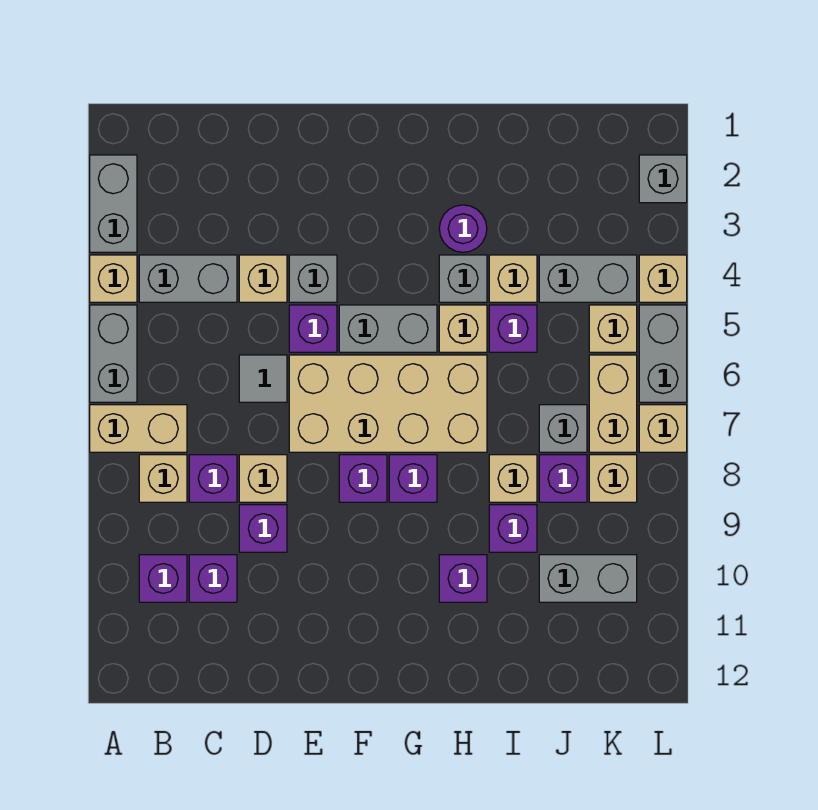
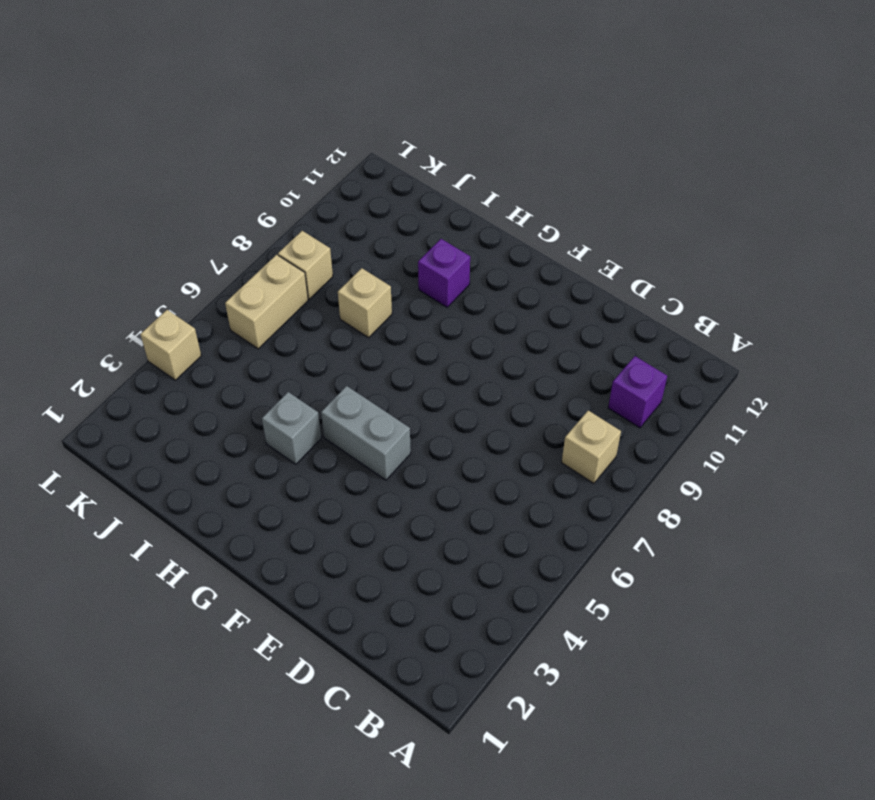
none -> grey 1x2 brick [90,155,137,252]
none -> tan 1x1 brick [90,255,137,302]
none -> grey 1x2 brick [90,305,137,402]
none -> tan 1x2 brick [90,405,187,452]

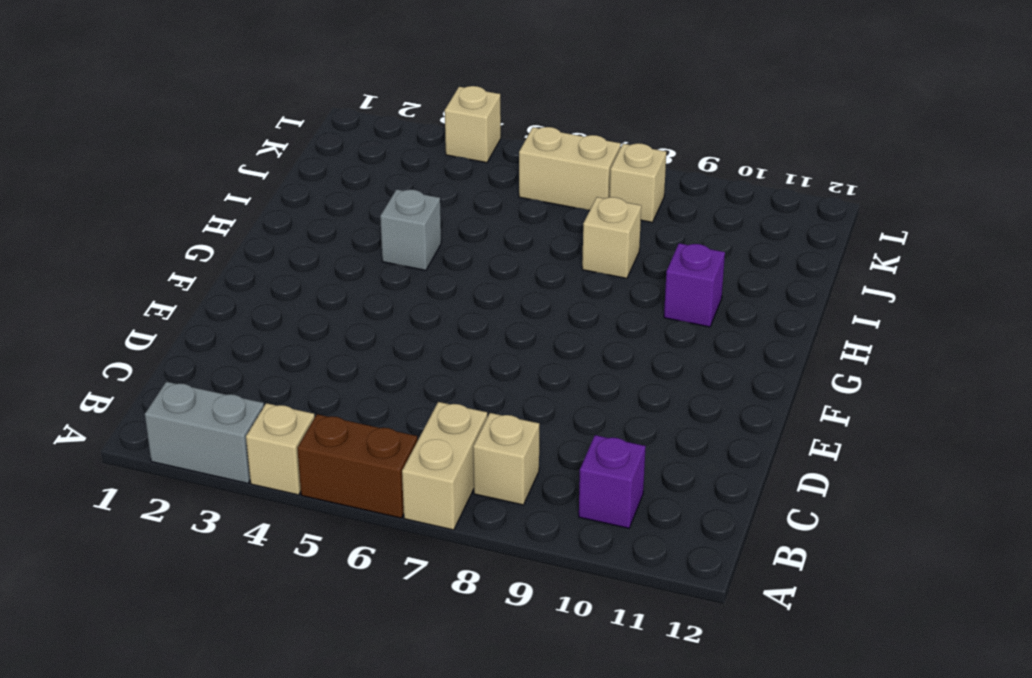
brown 1x2 brick [297,414,418,518] -> grey 1x2 brick [90,305,137,402]
none -> grey 1x2 brick [139,255,237,302]
none -> purple 1x1 brick [189,455,237,502]
none -> purple 1x1 brick [189,555,237,602]
none -> tan 1x1 brick [239,255,287,302]

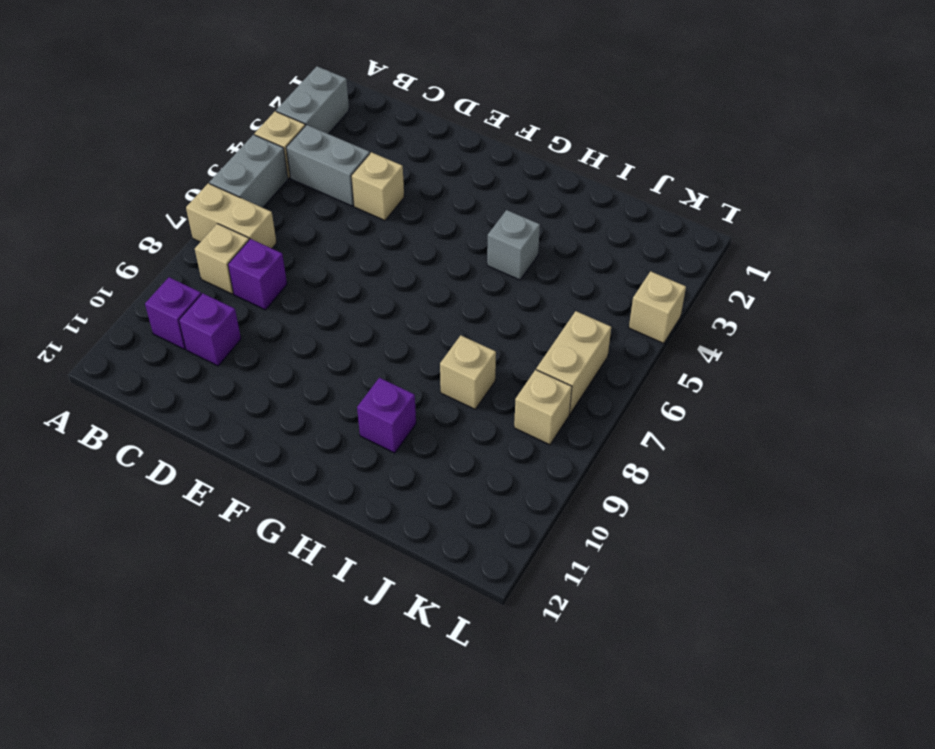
none -> grey 1x1 tile [239,355,287,402]
none -> tan 1x1 brick [239,455,287,502]
none -> purple 1x1 brick [239,505,287,552]
none -> grey 1x1 brick [289,255,337,302]

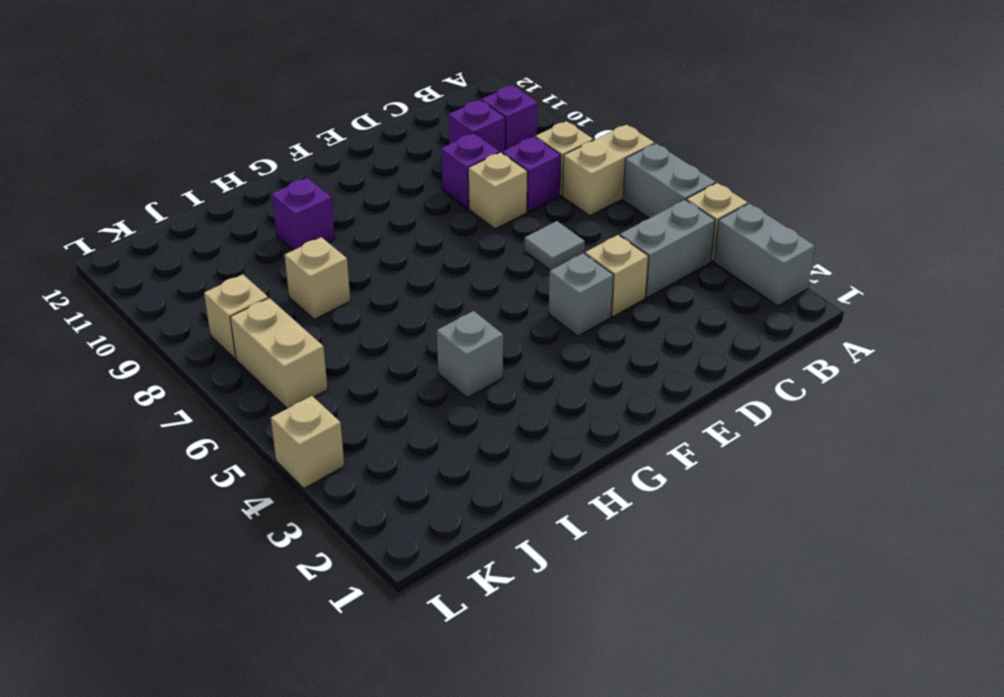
none -> purple 1x1 brick [289,305,337,352]
none -> tan 2x4 brick [289,355,487,452]
none -> grey 1x2 brick [339,305,437,352]
none -> purple 1x1 brick [339,455,387,502]

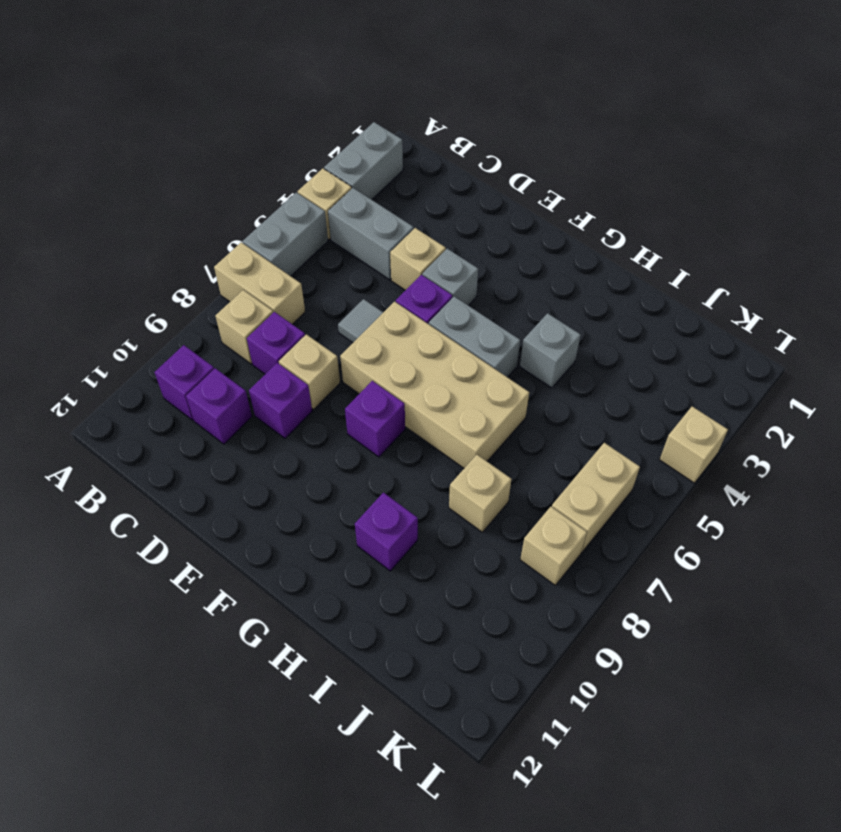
none -> purple 1x1 brick [389,455,437,502]
none -> purple 1x1 round brick [439,205,487,252]
none -> tan 1x1 brick [439,305,487,352]
none -> tan 1x1 brick [489,255,537,302]

